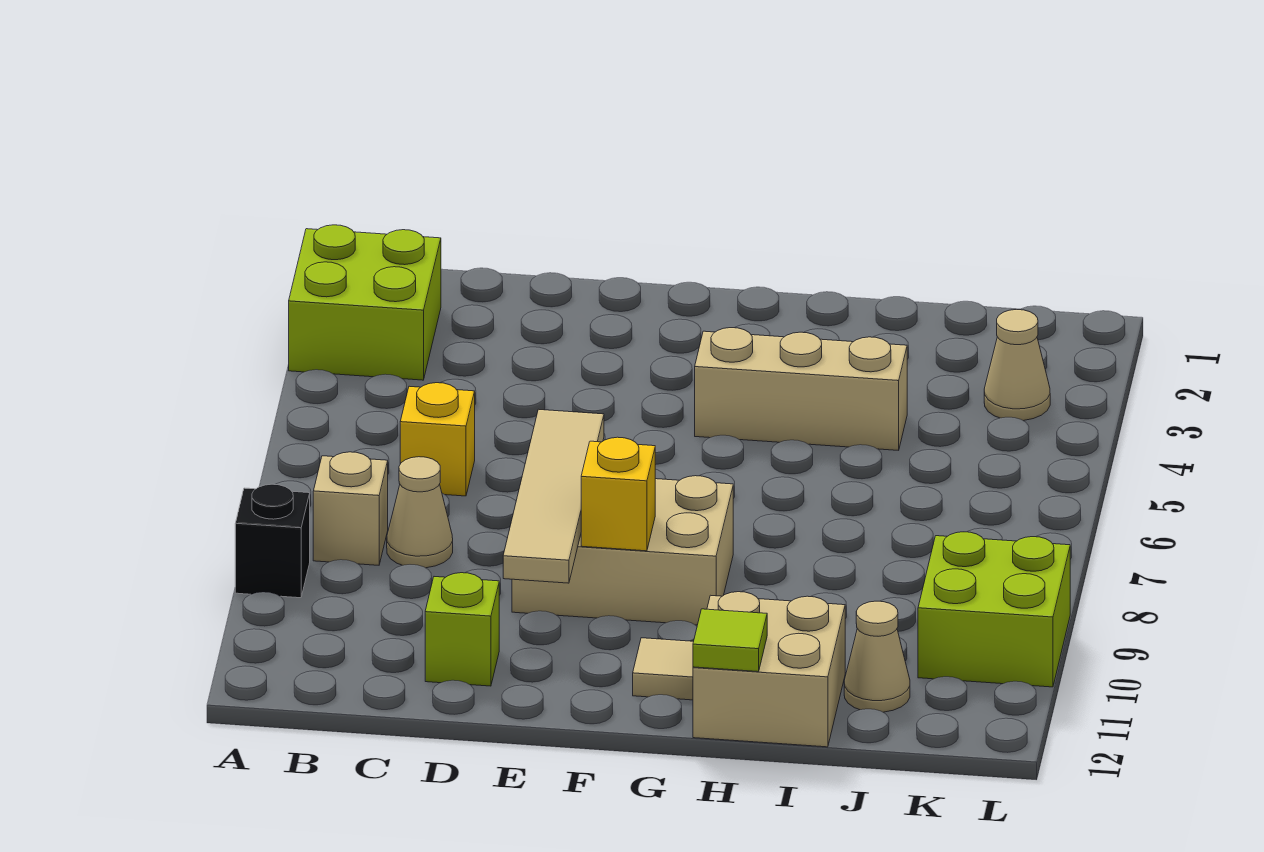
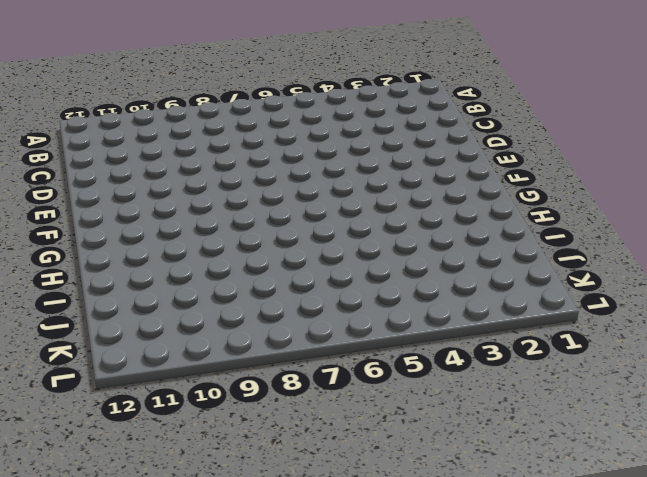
none -> lime 2x2 brick [289,225,441,380]
none -> black 1x1 brick [235,484,310,598]
none -> tan 1x1 brick [313,452,388,565]

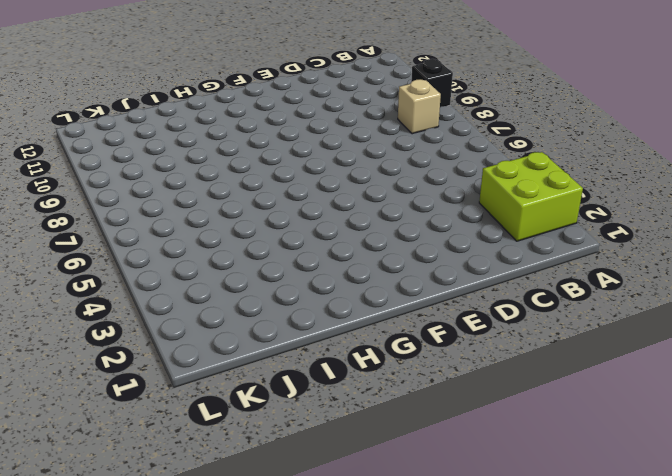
none -> yellow 1x1 brick [400,383,475,496]
none -> tan 1x1 cone [387,457,453,568]
none -> lime 1x1 brick [425,573,499,686]

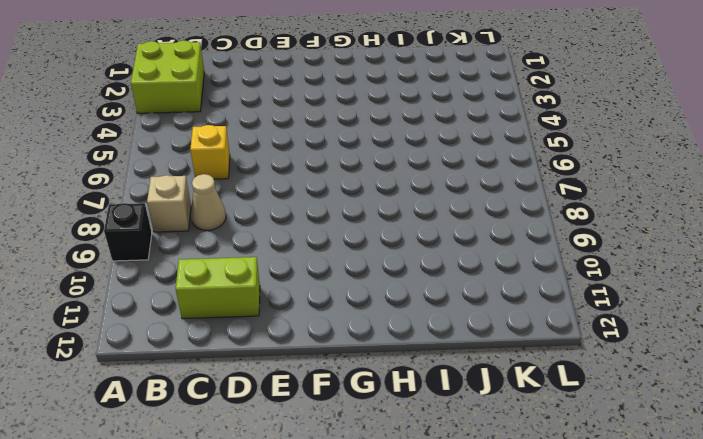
lime 1x2 brick [176,257,260,319] -> lime 1x1 brick [425,573,499,686]
none -> tan 2x3 brick [512,476,733,625]
none -> tan 1x3 brick [695,328,907,450]
none -> tan 1x1 tile [633,638,694,700]

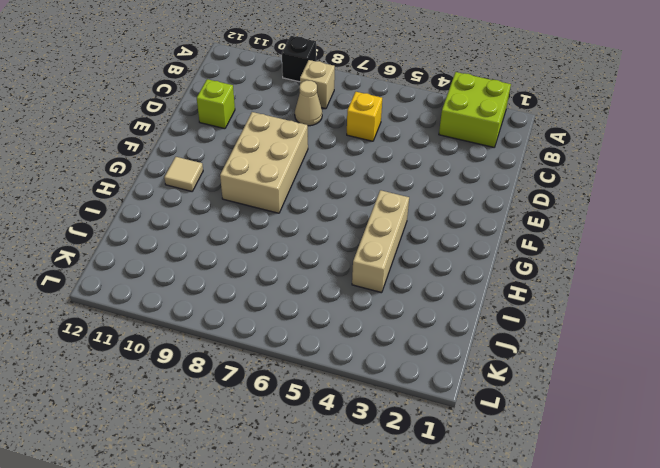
none -> tan 2x2 brick [693,592,845,747]
none -> tan 1x1 cone [844,601,910,712]
none -> tan 1x1 cone [984,309,1050,421]

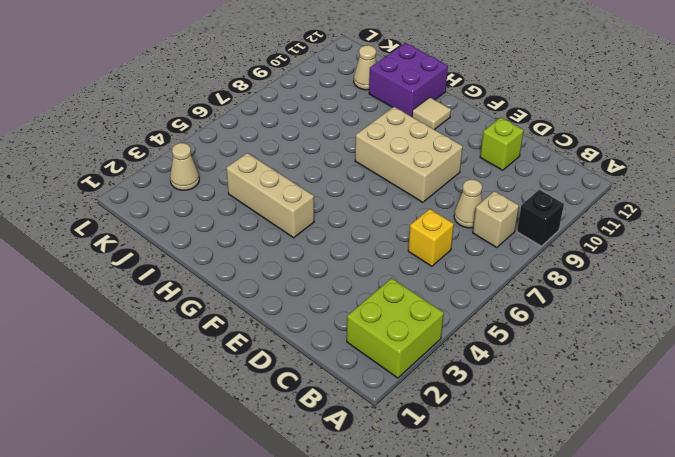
purple 2x2 brick [369,43,448,117] -> tan 2x2 brick [693,592,845,747]
none -> lime 2x2 brick [918,532,1070,687]
none -> tan 1x4 tile [503,409,604,583]
none -> yellow 1x1 brick [581,437,655,551]

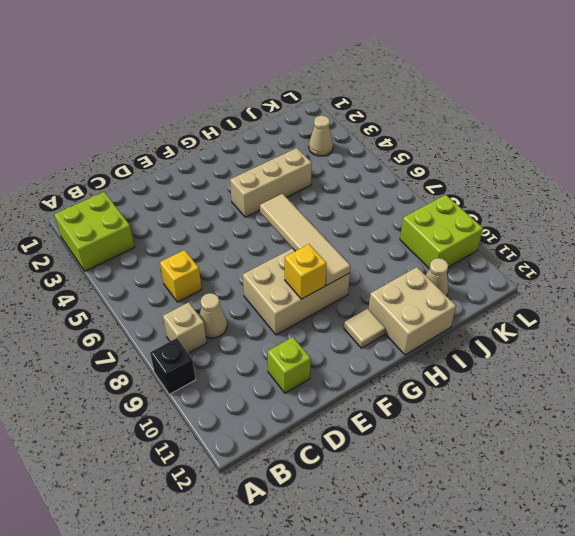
tan 1x4 tile [260,194,350,285] -> tan 1x4 tile moved to [503,409,604,583]
none -> lime 1x1 tile [693,609,767,672]

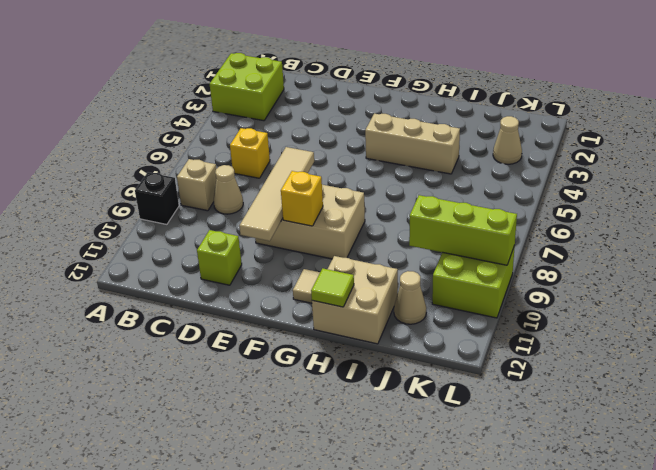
lime 1x3 brick [409,195,517,265] -> none

